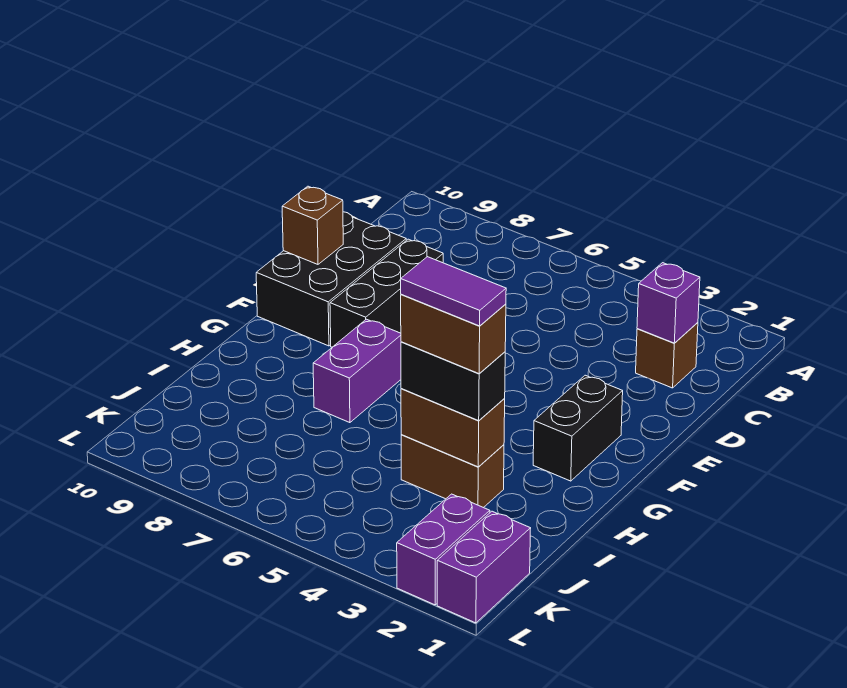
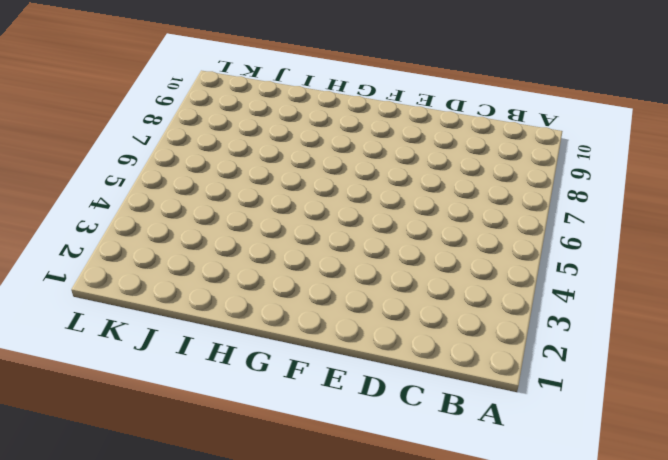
none -> brown 1x1 brick [636,323,698,388]
none -> black 1x3 brick [330,239,443,347]
none -> black 2x3 brick [256,212,406,346]

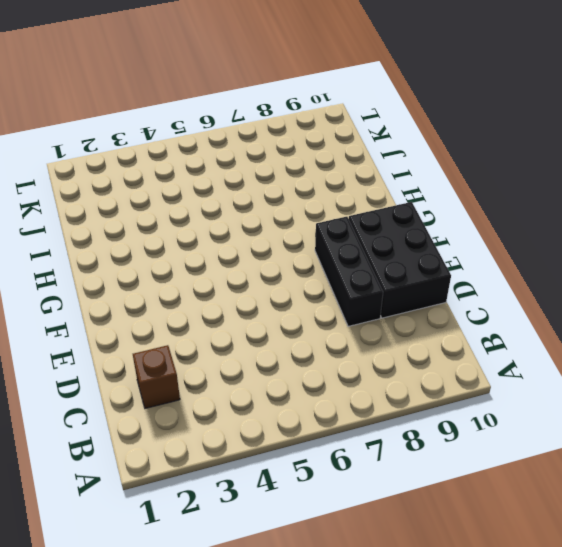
none -> black 1x2 brick [533,375,623,481]
none -> purple 1x2 brick [313,319,401,423]
none -> brown 1x2 brick [401,435,504,508]

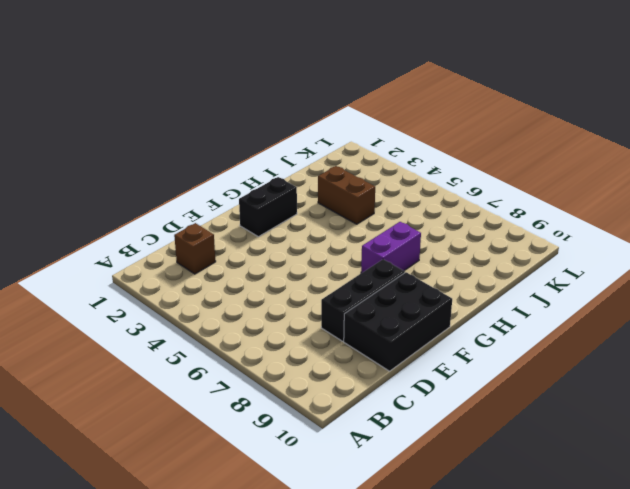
none -> purple 1x2 brick [437,511,531,623]
none -> purple 1x2 brick [397,494,490,605]
none -> purple 1x1 brick [637,263,700,343]

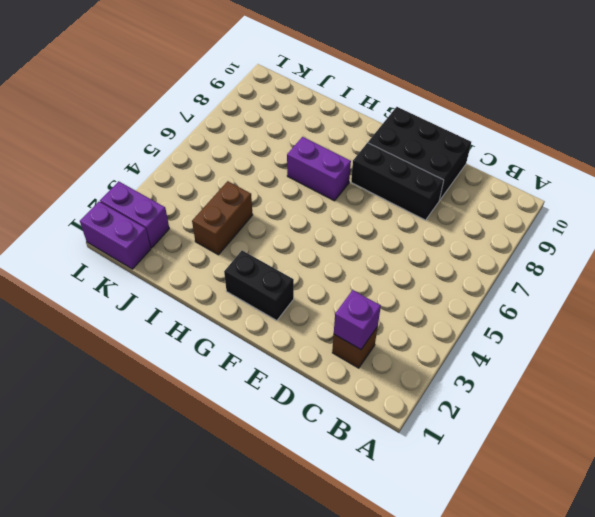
none -> brown 1x1 brick [282,186,343,264]
none -> brown 1x2 brick [401,389,505,467]
none -> black 1x2 brick [401,342,505,421]

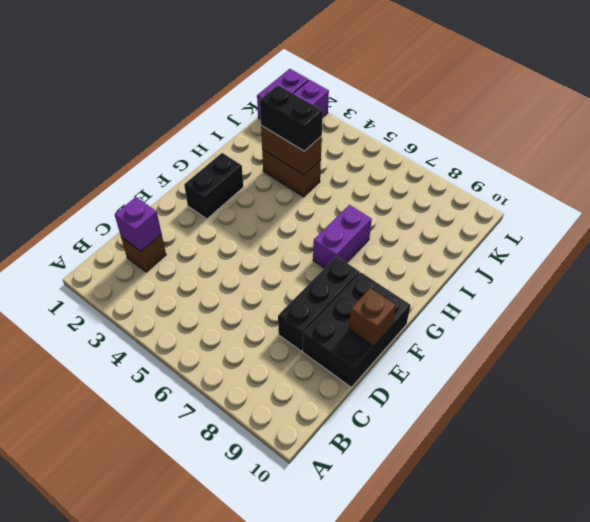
none -> brown 1x2 brick [401,294,506,374]
none -> purple 1x2 tile [401,257,506,326]

